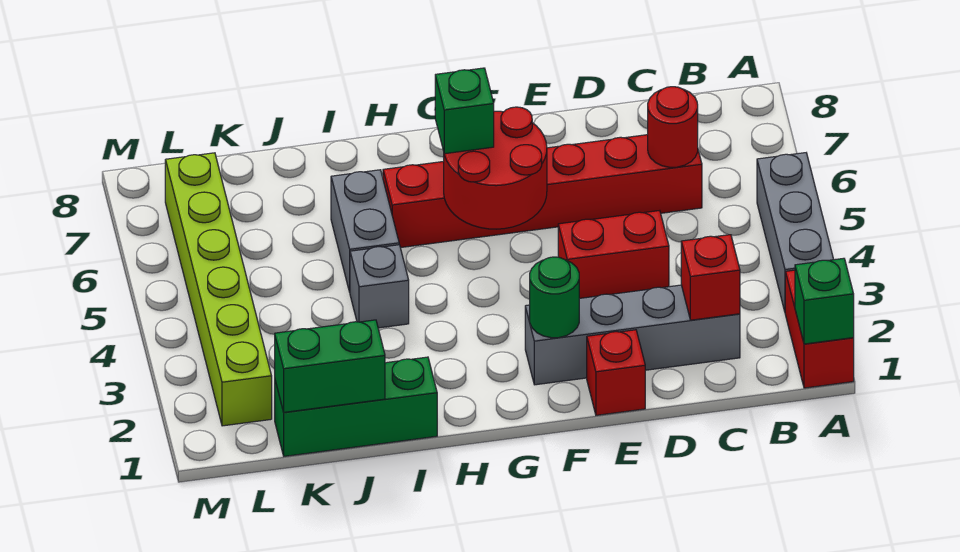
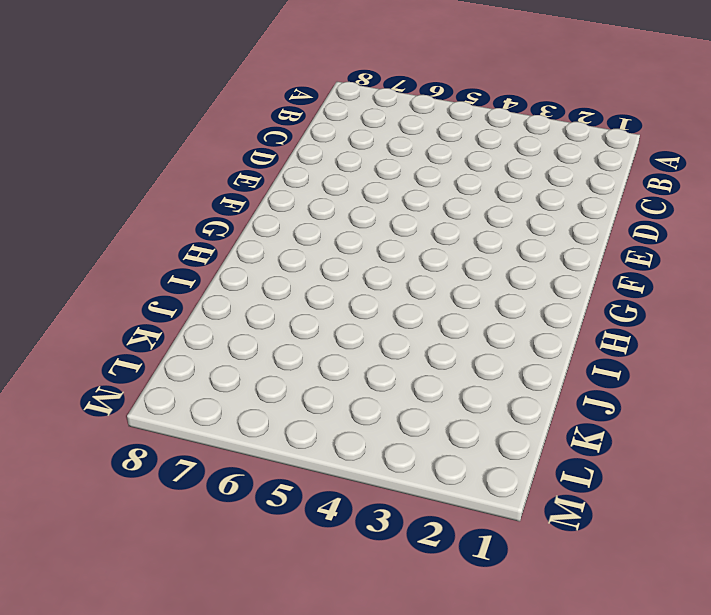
none -> red 1x2 brick [785,270,854,388]
none -> grey 1x3 brick [757,153,834,311]
none -> grey 1x4 brick [525,285,740,385]

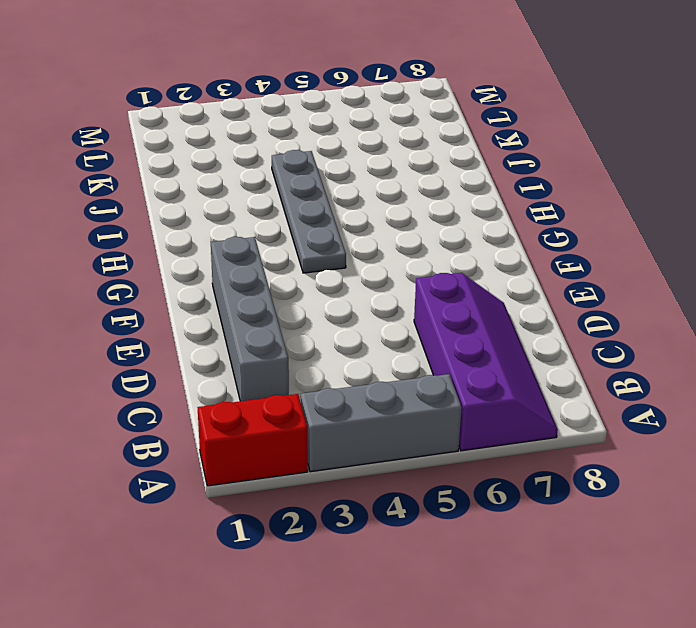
purple 2x4 slope [414,273,558,451] -> red 1x6 brick [383,135,702,248]
grey 1x4 plate [272,150,346,273] -> grey 1x1 brick [350,245,409,328]
none -> red 1x2 brick [558,211,669,298]
none -> red 1x1 brick [587,330,645,415]
none -> green 1x3 brick [275,357,437,456]

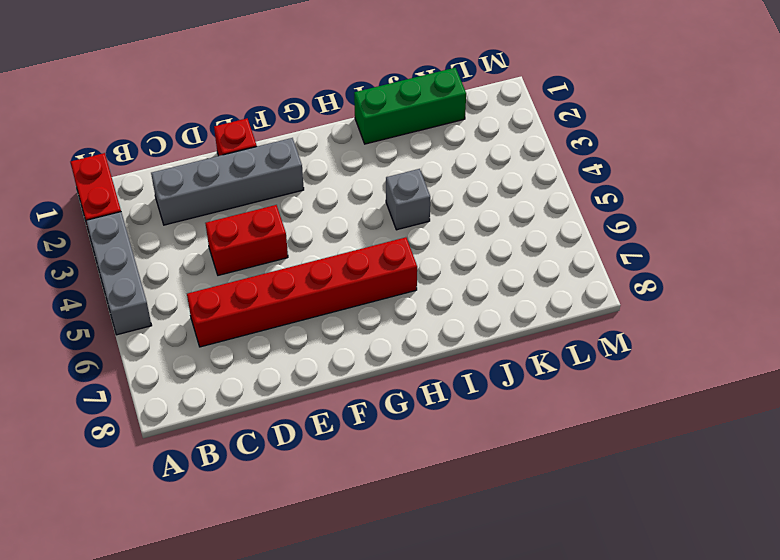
none -> grey 1x2 brick [331,170,399,292]
none -> lime 1x6 brick [165,153,272,426]
none -> green 1x1 brick [795,258,854,344]

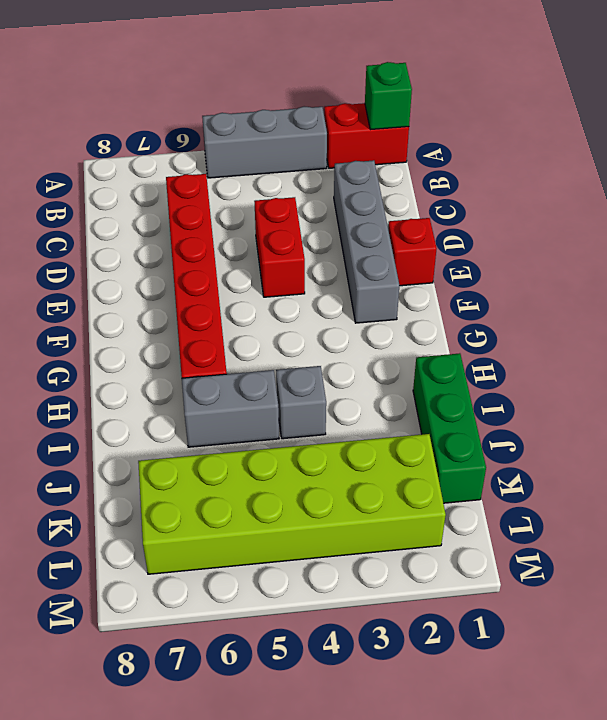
lime 2x6 brick [138,434,446,574] -> lime 1x6 brick [165,153,272,426]
none -> red 1x1 brick [681,235,740,320]
none -> red 1x1 round brick [648,87,698,167]
none -> green 1x1 round brick [530,257,579,338]

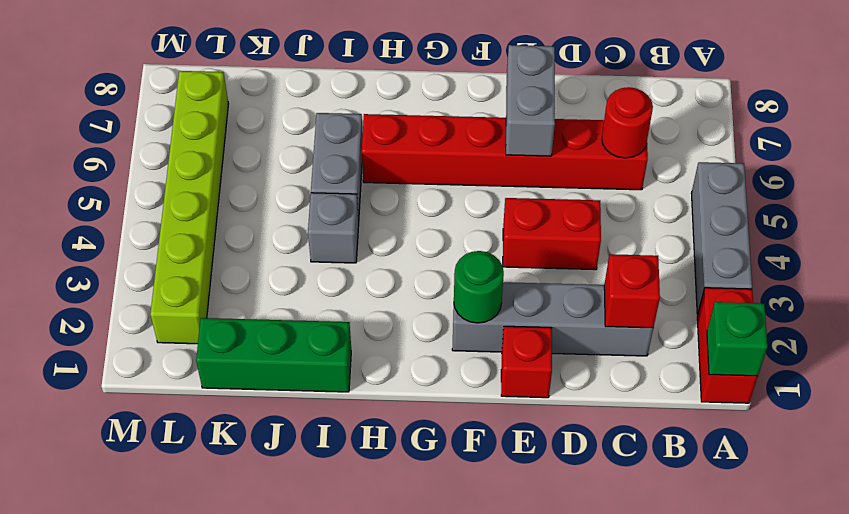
grey 1x2 brick [506,45,555,156] -> none
none -> red 2x2 round brick [444,107,547,229]
none -> green 1x2 brick [275,320,385,412]
none -> green 1x1 brick [435,68,494,154]

